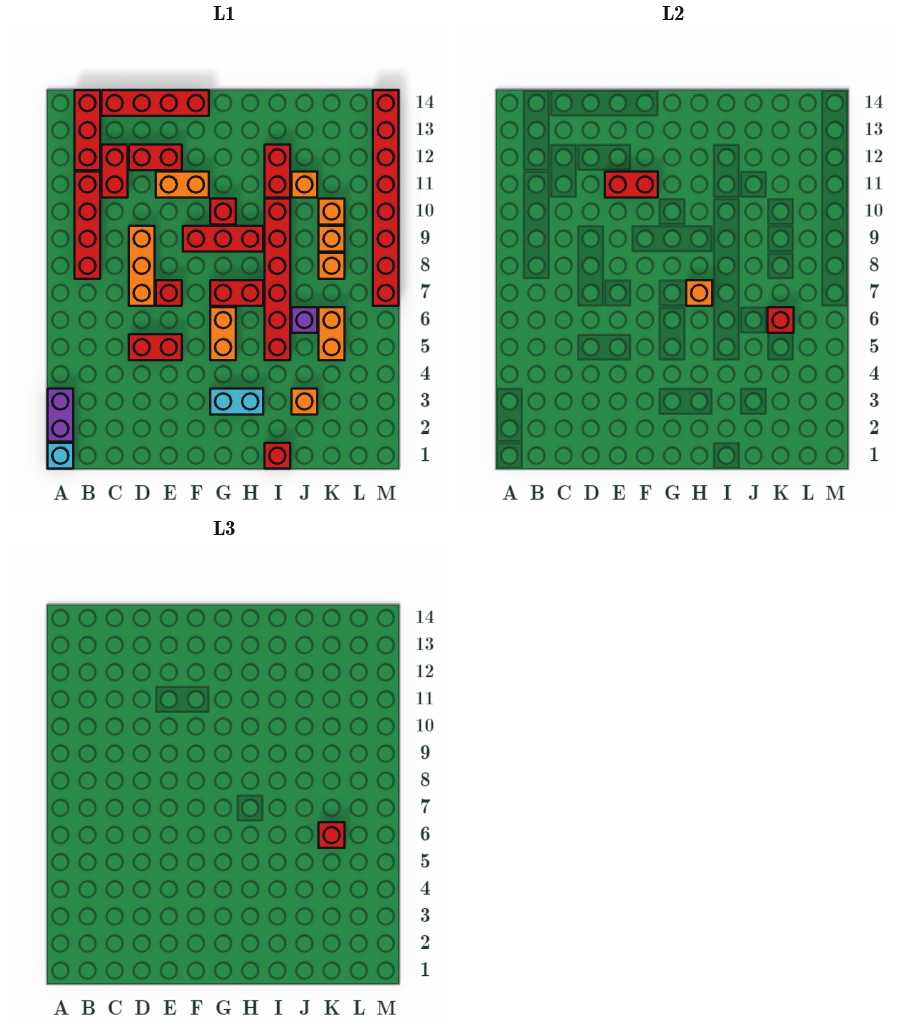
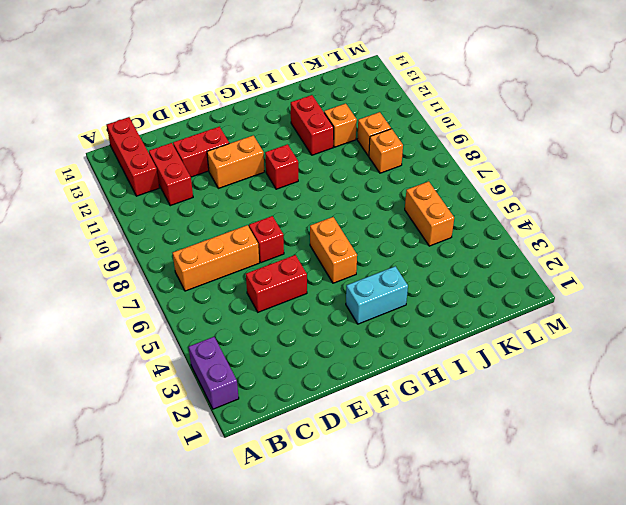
orange 1x3 brick [173,225,259,291] -> orange 1x3 brick turned to [129,226,155,306]
none -> cyan 1x1 brick [48,443,73,469]
none -> red 1x4 brick [75,172,100,279]
none -> red 1x4 brick [102,90,209,116]
none -> red 1x3 brick [183,226,263,252]

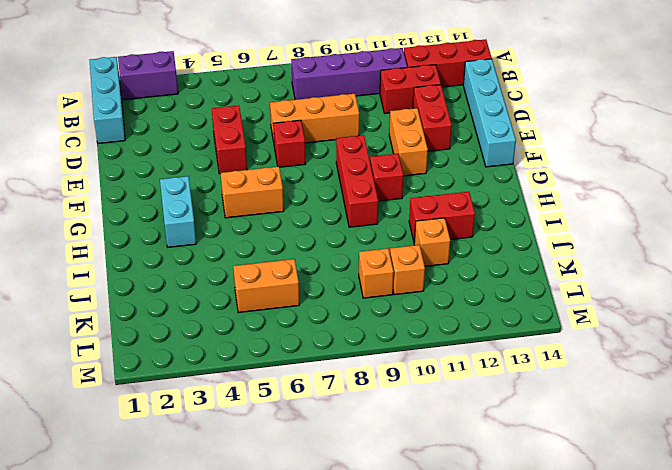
cyan 1x3 brick [89,57,125,144] -> cyan 1x1 brick [48,443,73,469]
purple 1x4 brick [291,48,407,100] -> red 1x4 brick [75,172,100,279]
cyan 1x4 brick [463,59,516,167] -> red 1x4 brick [102,90,209,116]
none -> red 1x2 brick [210,280,263,306]
none -> red 1x1 brick [265,443,290,469]
none -> red 1x6 brick [265,199,290,360]
none -> orange 1x1 brick [292,389,317,415]

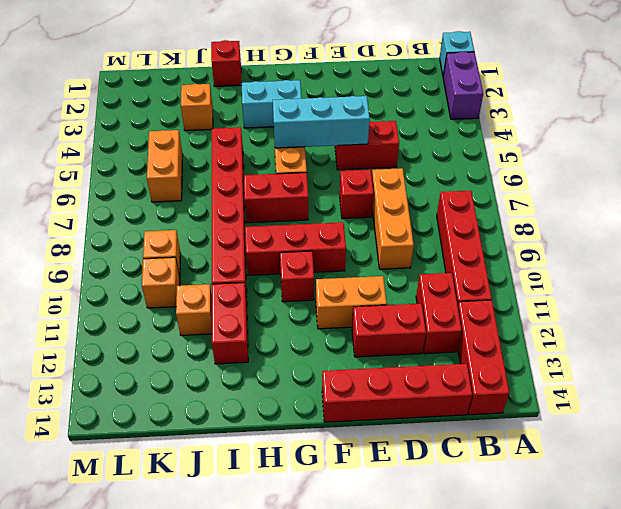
cyan 1x3 brick [273,96,370,148] -> none
none -> purple 1x1 brick [292,307,317,333]
none -> orange 1x1 brick [319,253,345,279]
none -> red 1x8 brick [373,90,399,306]
none -> red 1x2 brick [605,172,658,198]

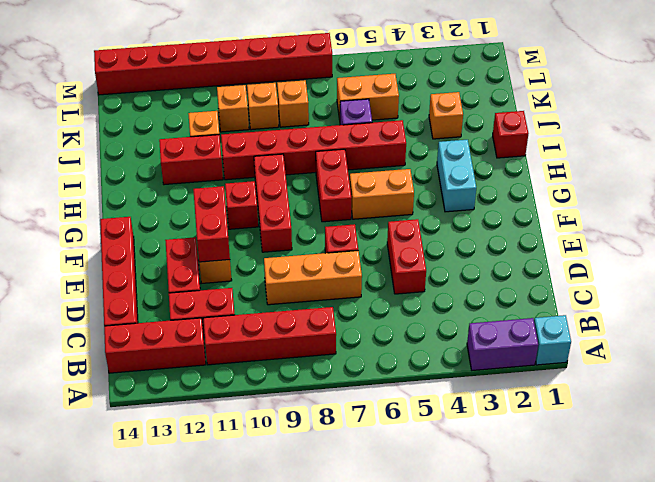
none -> orange 1x1 brick [686,280,712,306]
none -> red 1x1 brick [768,307,794,333]
none -> red 1x1 brick [319,822,345,848]

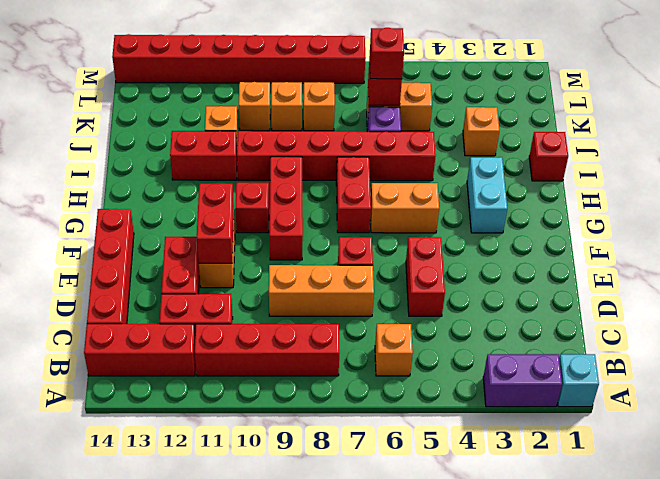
orange 1x1 brick [375,324,413,376] -> orange 1x1 brick moved to [686,280,712,306]

